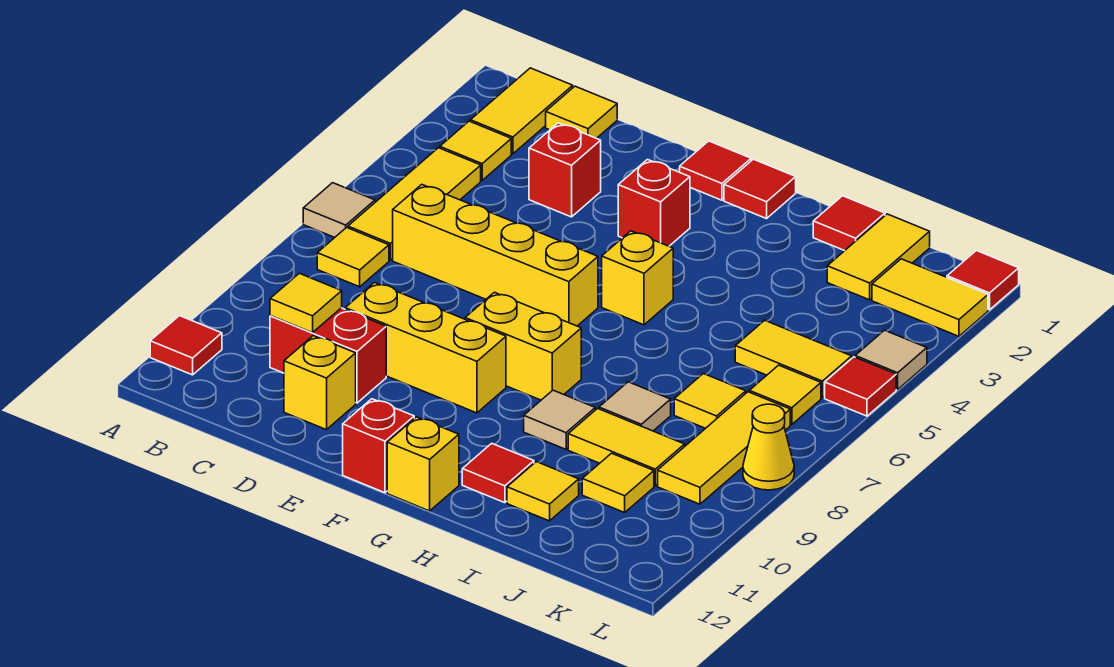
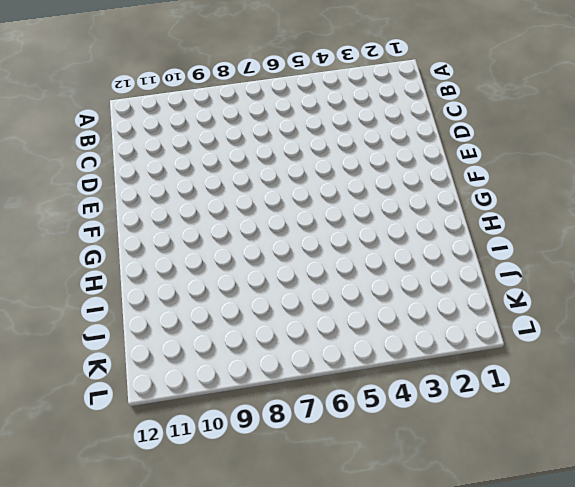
none -> tan 1x1 tile [303,183,375,238]
none -> red 1x1 tile [150,316,222,375]
none -> yellow 1x2 tile [470,68,573,154]
none -> yellow 1x1 tile [440,121,511,180]

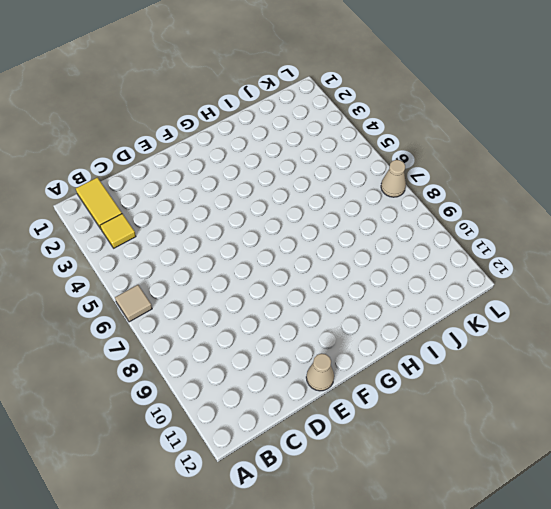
tan 1x1 cone [306,354,334,391] -> none
tan 1x1 cone [381,160,406,197] -> none
none -> red 1x1 tile [150,316,222,375]
none -> yellow 1x3 tile [348,148,481,260]
none -> yellow 1x1 tile [317,228,389,287]
none -> yellow 1x1 tile [546,86,617,138]

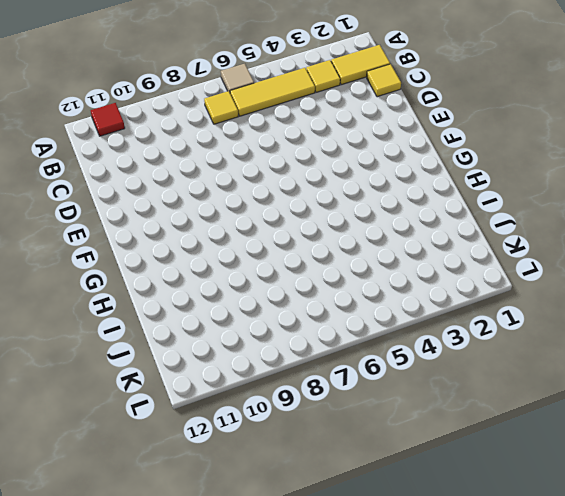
none -> yellow 1x4 brick [393,185,598,326]
none -> red 1x2 brick [270,308,386,403]
none -> red 1x1 brick [529,123,601,217]
none -> yellow 1x3 brick [345,282,506,413]

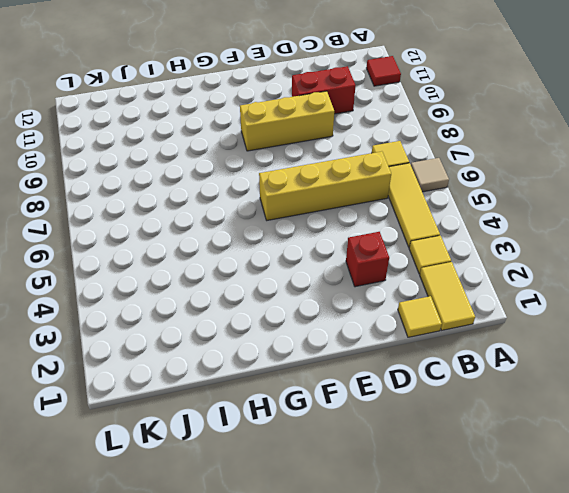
none -> yellow 1x1 brick [284,336,356,430]
none -> red 1x1 tile [680,141,751,200]
none -> red 1x1 brick [618,159,690,246]
none -> yellow 1x2 brick [465,292,581,400]

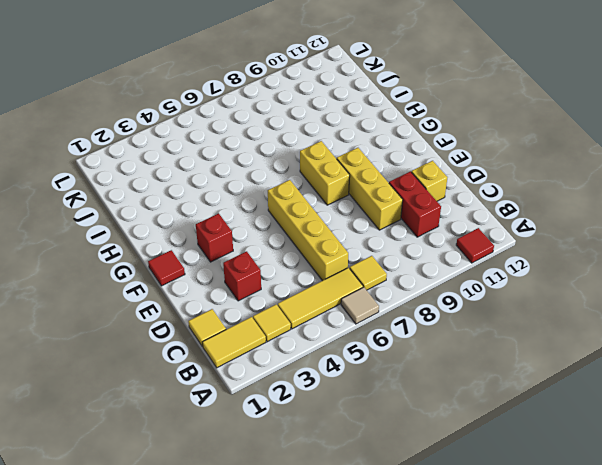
none -> red 1x1 brick [343,399,414,493]
none -> red 1x1 tile [724,159,796,219]
none -> yellow 1x1 brick [602,231,673,325]
none -> yellow 1x1 brick [387,417,459,511]

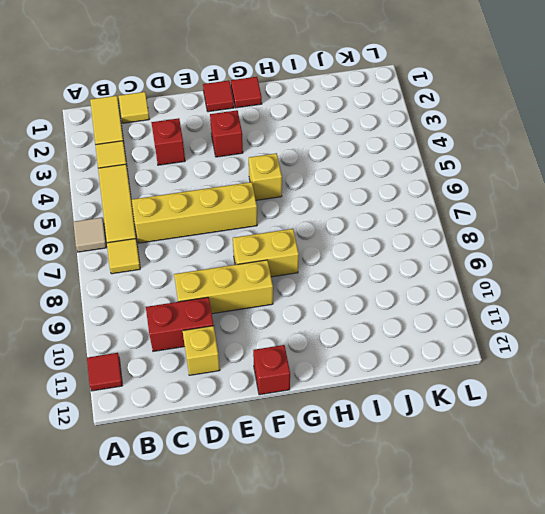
none -> yellow 1x1 brick [387,417,459,511]
none -> tan 1x1 tile [524,390,595,449]
none -> red 1x1 tile [462,443,534,503]
none -> red 1x1 tile [813,196,885,251]

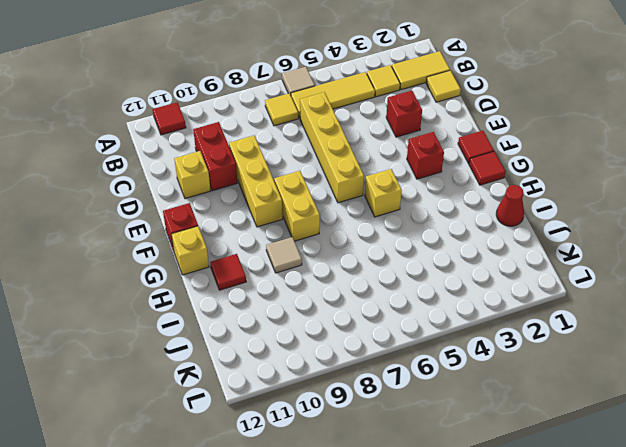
red 1x1 cone [496,185,524,226] -> red 1x1 tile [813,196,885,251]
none -> tan 1x1 tile [599,382,671,431]
none -> yellow 1x2 tile [568,409,685,486]
none -> yellow 1x1 tile [507,462,579,521]
none -> yellow 1x2 tile [827,214,930,300]

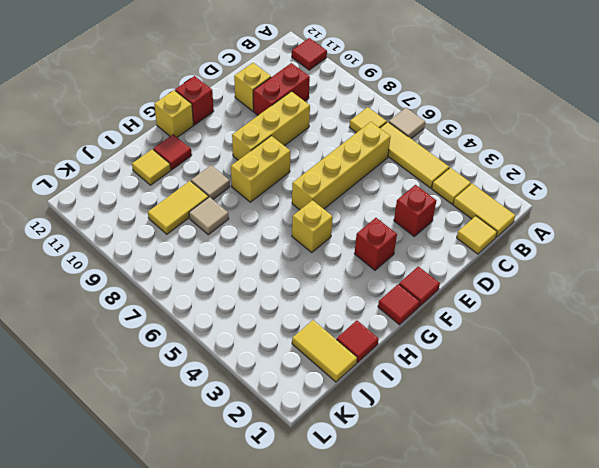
none -> yellow 1x2 tile [735,320,852,398]
none -> yellow 1x1 tile [674,374,746,428]
none -> yellow 1x1 tile [582,453,654,513]
none -> yellow 1x2 tile [872,259,988,336]

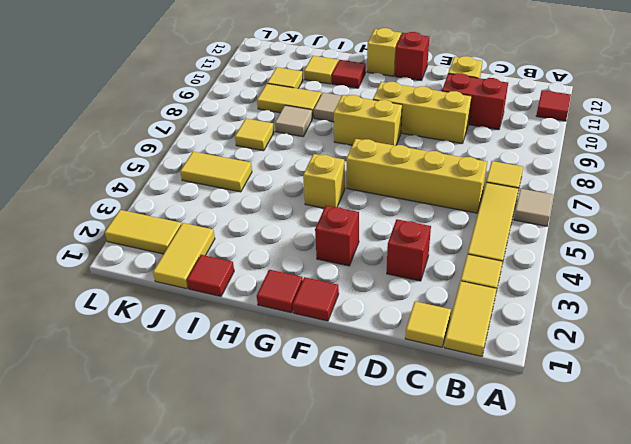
none -> yellow 1x1 tile [749,365,821,425]
none -> yellow 1x3 tile [658,392,790,504]
none -> red 1x1 tile [947,251,1019,310]
none -> tan 1x1 tile [855,330,927,390]

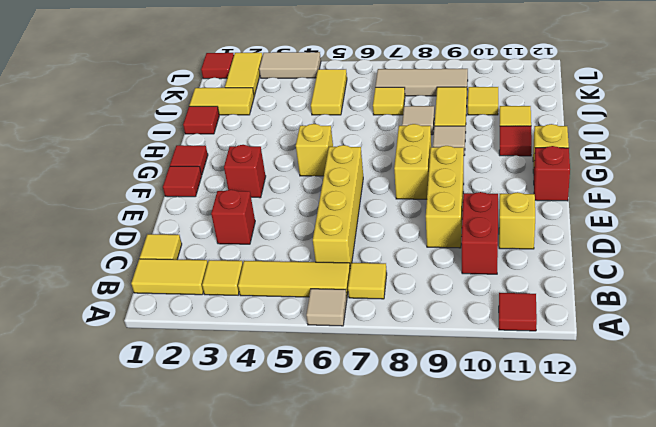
tan 1x3 tile [375,69,468,96] -> yellow 1x3 tile [658,392,790,504]
tan 1x2 tile [259,52,321,78] -> tan 1x1 tile [855,330,927,390]
none -> yellow 1x1 tile [749,365,821,425]
none -> red 1x1 tile [825,357,896,416]
none -> yellow 1x1 cone [743,404,794,490]
none -> yellow 1x1 tile [270,273,342,333]

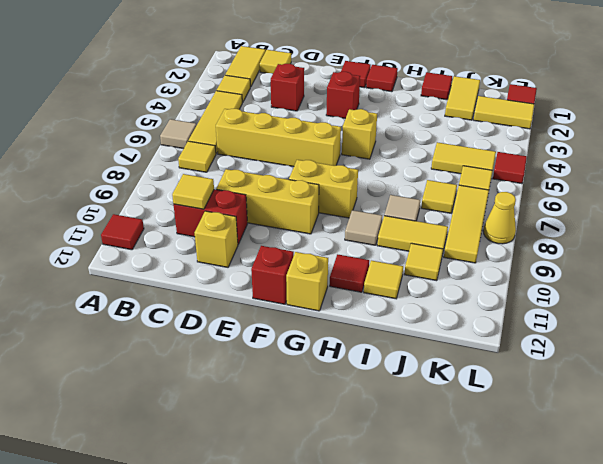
none -> tan 1x1 tile [855,330,927,390]

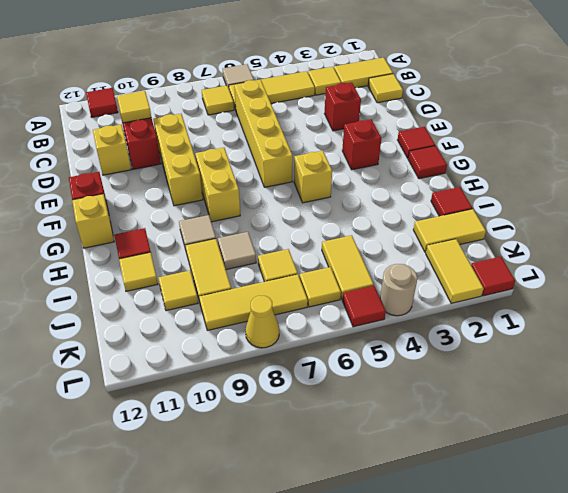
tan 1x1 round brick [380,264,417,316] -> tan 1x1 tile [855,330,927,390]

